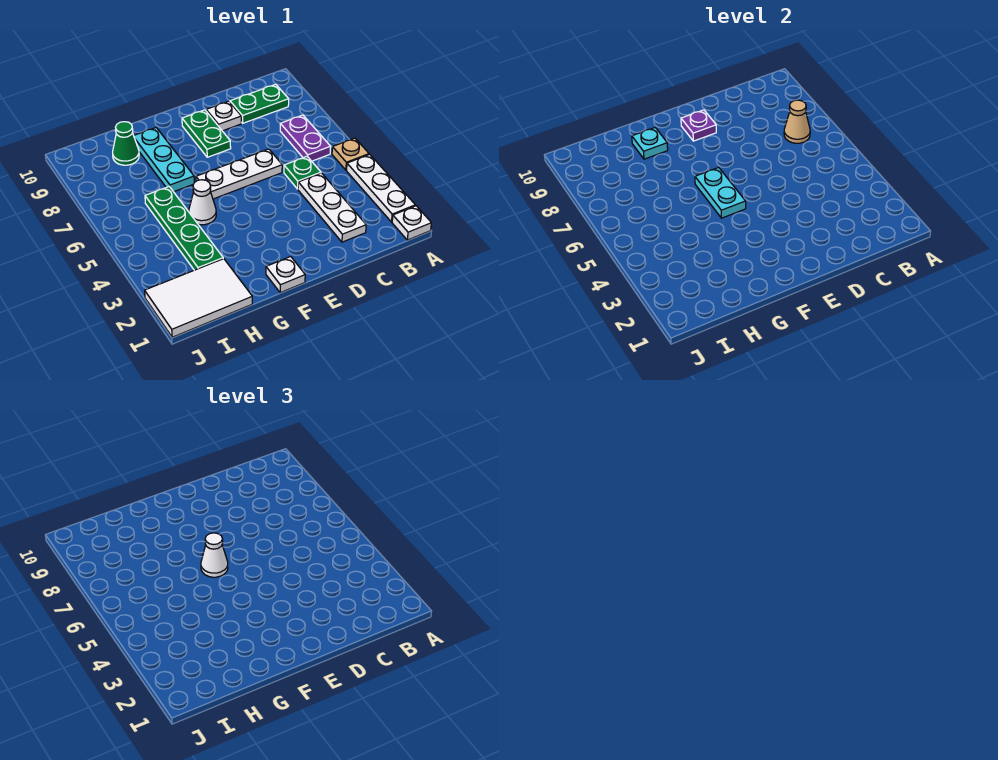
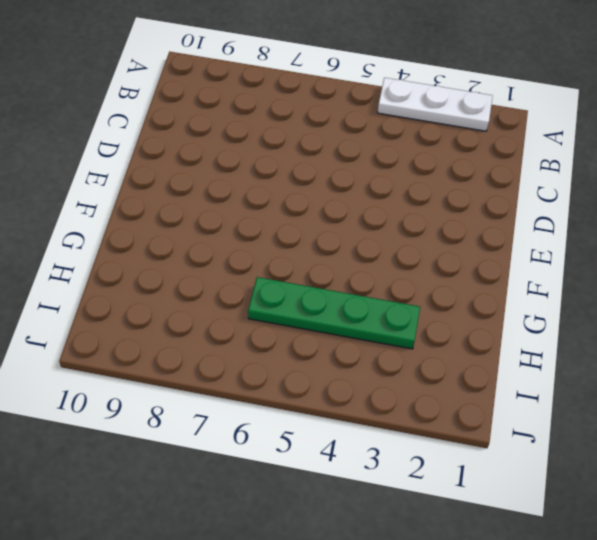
none -> white 1x1 plate [392,206,431,240]
none -> tan 1x1 plate [332,138,369,170]
none -> purple 1x2 plate [280,115,331,161]

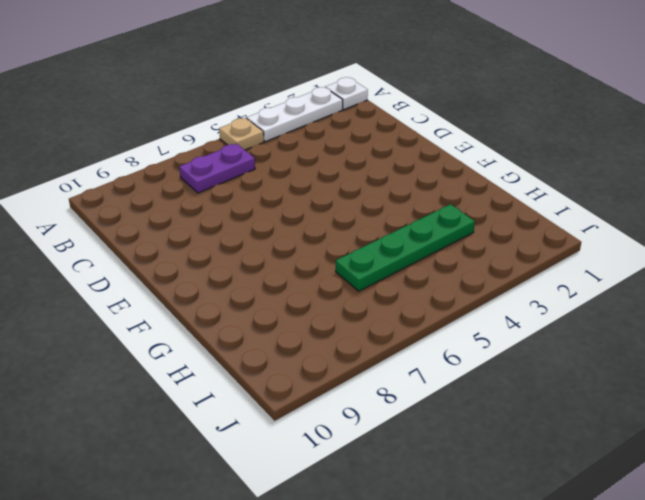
none -> green 1x2 plate [230,84,289,123]
none -> white 1x3 plate [298,173,366,242]
none -> green 1x1 plate [284,156,321,189]

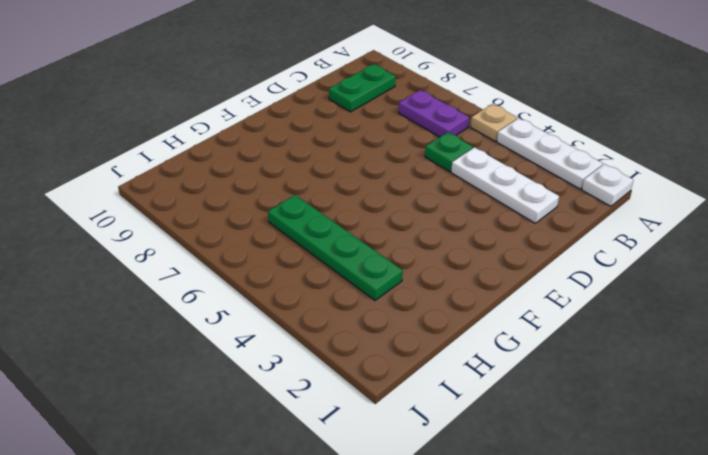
none -> white 1x3 plate [196,149,282,199]
none -> white 1x1 plate [206,101,241,131]
none -> green 1x2 plate [182,110,231,157]

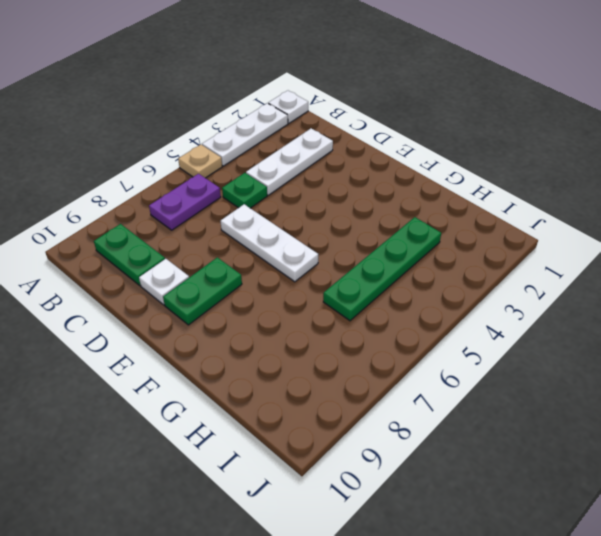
none -> white 1x1 plate [266,257,305,293]
none -> white 1x1 cone [189,180,216,225]
none -> cyan 1x3 plate [134,128,194,192]

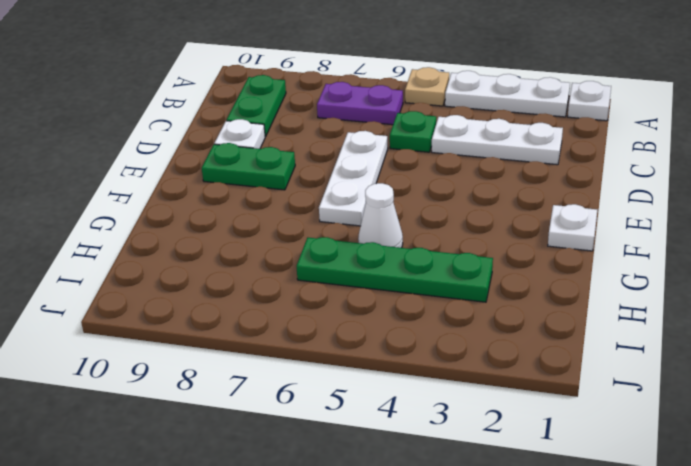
none -> cyan 1x3 plate [134,128,194,192]
none -> white 2x3 tile [145,259,252,337]
none -> green 1x1 cone [113,122,139,165]

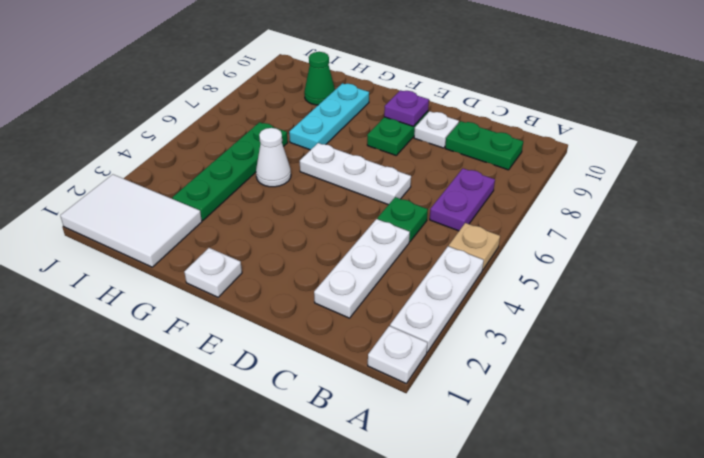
none -> tan 1x1 cone [784,100,810,143]
none -> cyan 1x2 plate [695,167,746,218]
none -> cyan 1x1 plate [632,128,668,159]

